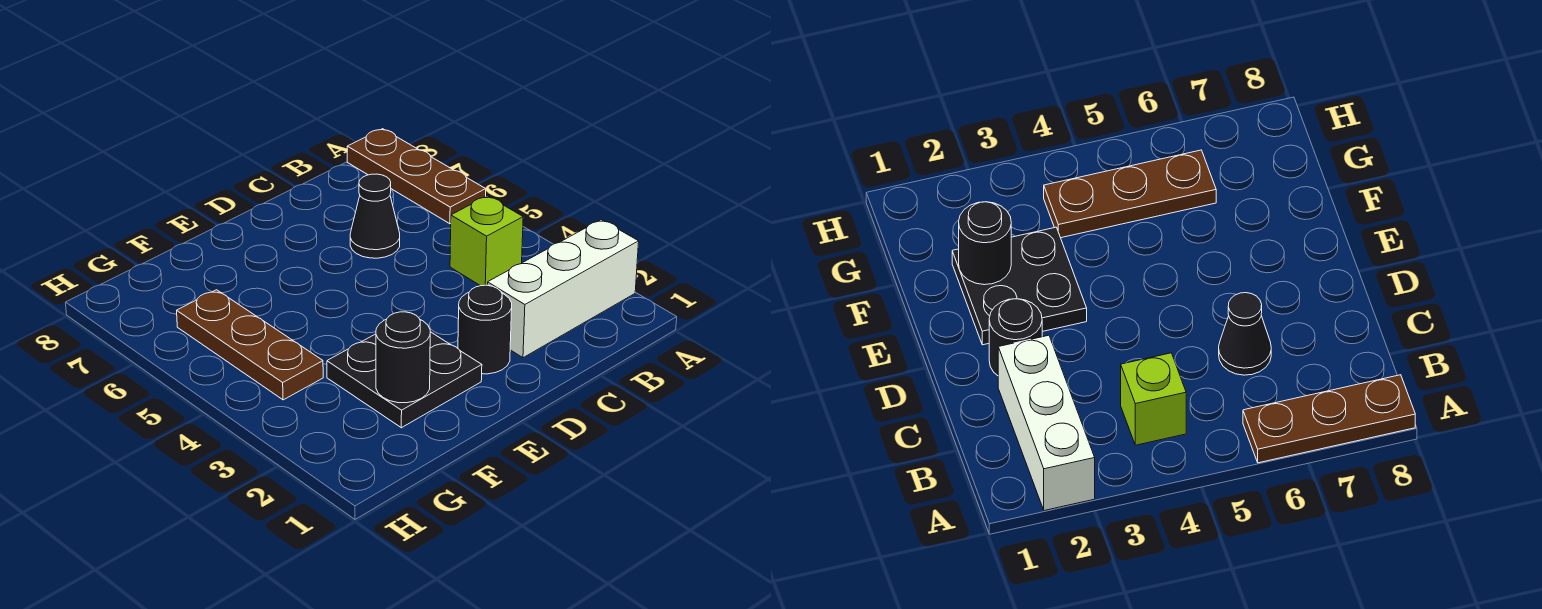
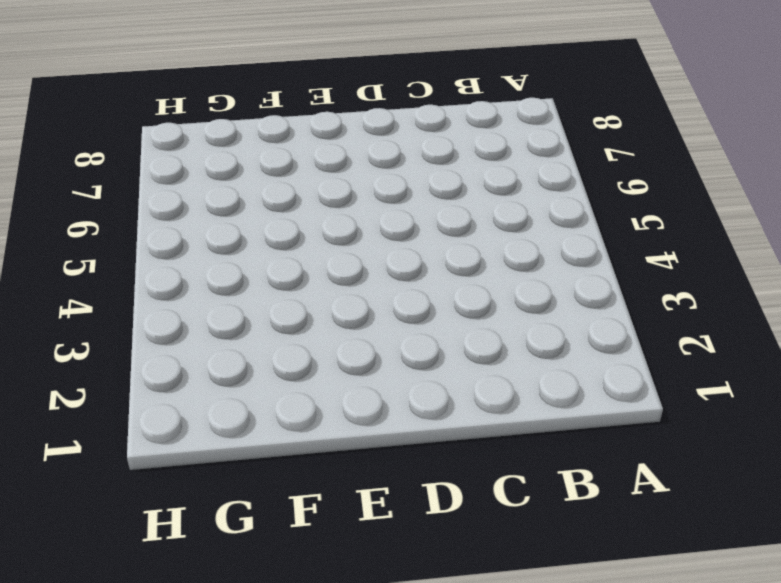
none -> white 1x3 brick [487,220,639,358]
none -> brown 1x3 plate [347,129,486,224]

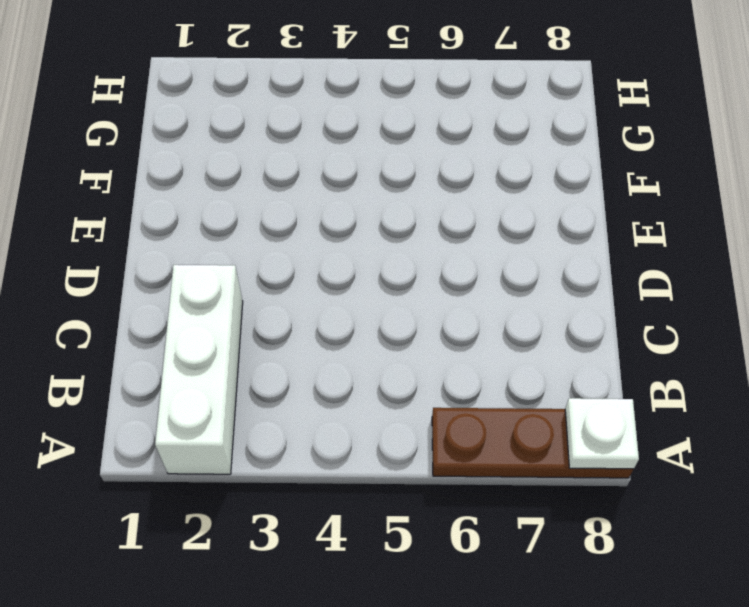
white 1x1 plate [565,398,639,469] -> none
none -> lime 1x1 brick [450,196,523,286]
none -> black 1x1 cone [350,174,400,258]

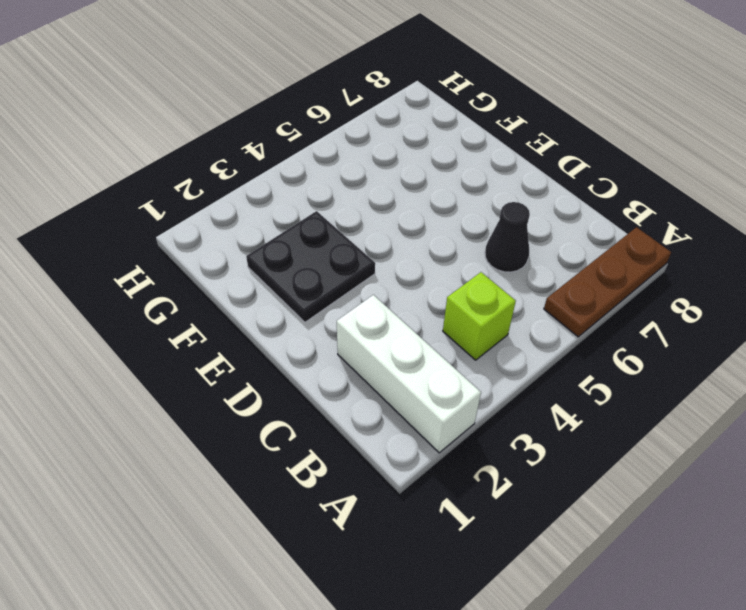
none -> black 1x1 round brick [458,285,512,374]
none -> brown 1x3 plate [177,290,323,400]

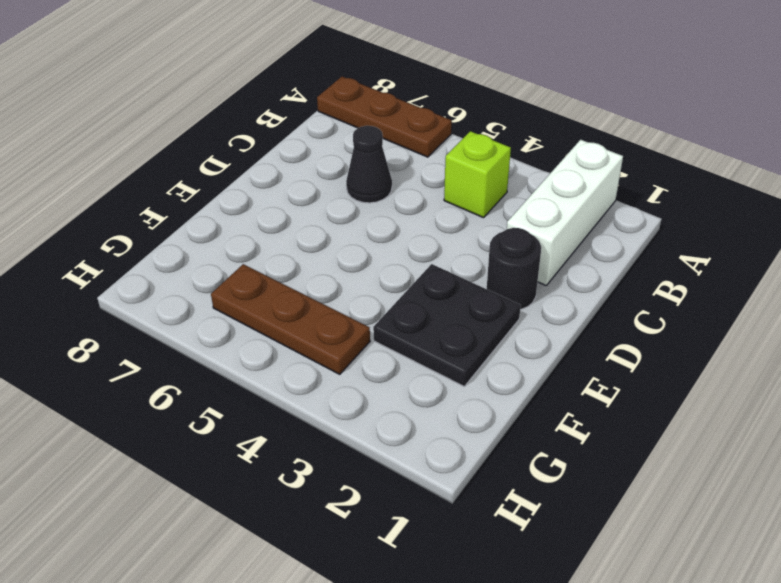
none -> black 1x1 round brick [376,312,430,403]

